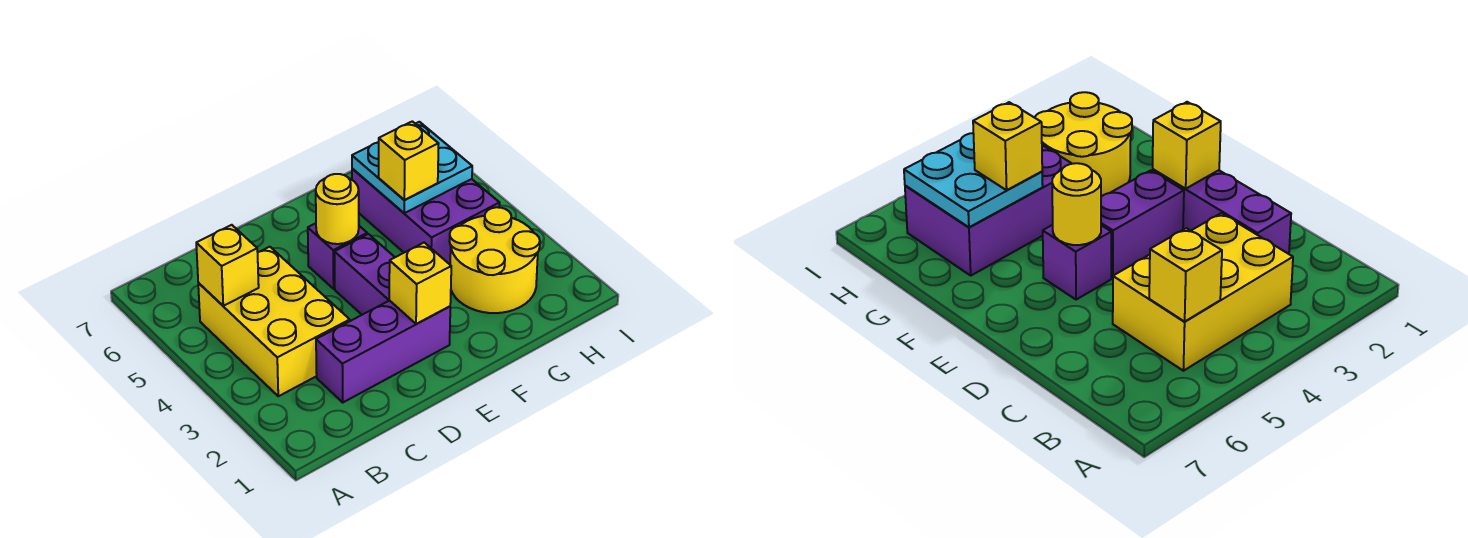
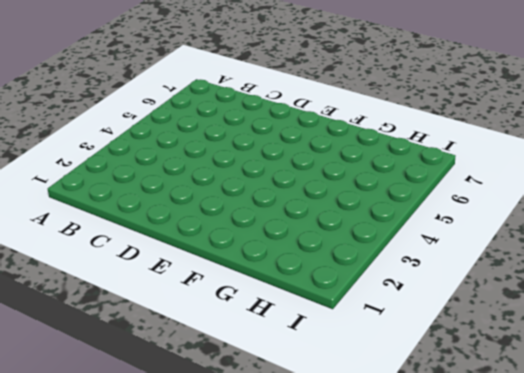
none -> yellow 2x3 brick [198,247,350,396]
none -> purple 1x3 brick [316,300,450,402]

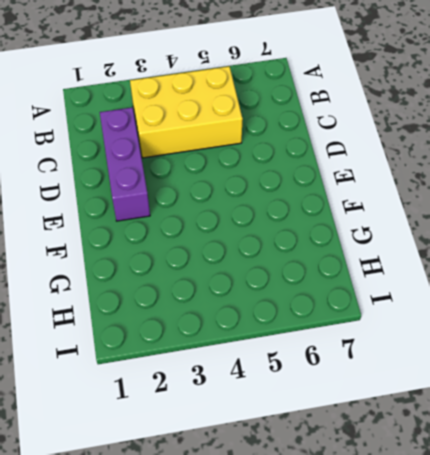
none -> purple 1x2 brick [335,234,395,315]
none -> purple 1x1 brick [308,223,367,289]

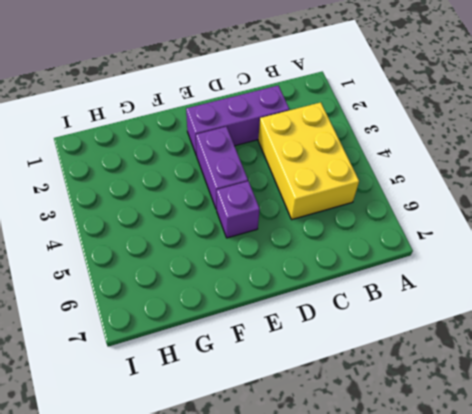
none -> yellow 2x2 round brick [450,207,540,313]
none -> purple 2x3 brick [352,169,500,264]

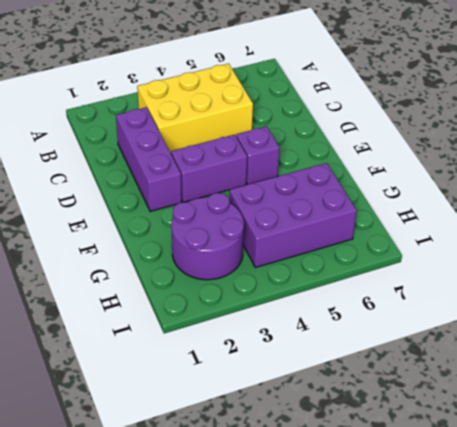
purple 2x2 round brick [171,193,244,280] -> yellow 2x2 round brick [450,207,540,313]
none -> yellow 1x1 brick [196,225,259,306]
none -> yellow 1x1 brick [389,243,451,324]

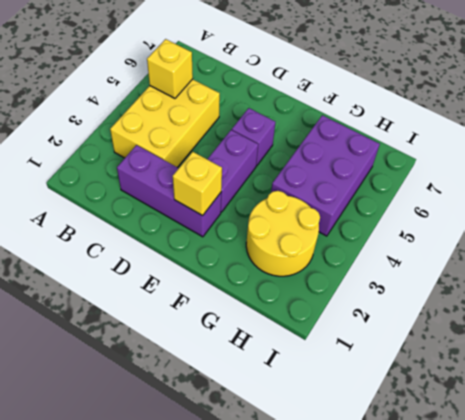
none -> yellow 1x1 round brick [316,174,359,244]
none -> cyan 2x2 plate [352,122,472,213]

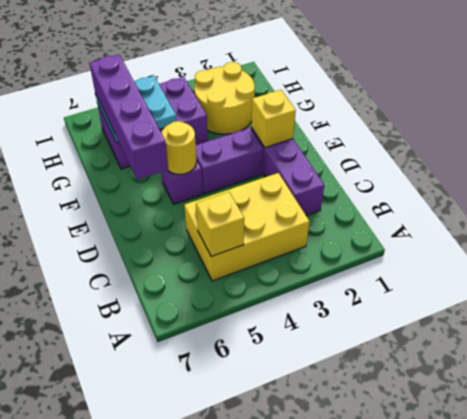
purple 1x4 brick [90,54,168,180] -> none
none -> yellow 1x1 brick [379,121,439,200]

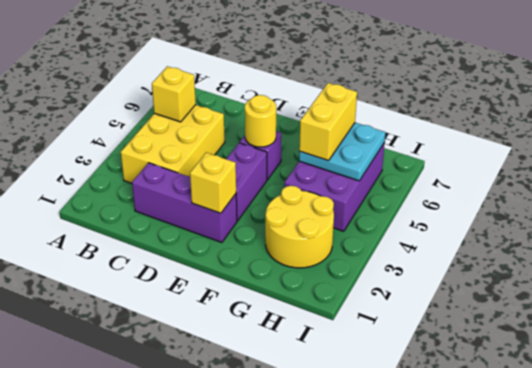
yellow 1x2 brick [299,83,357,161] -> yellow 1x1 brick [379,121,439,200]

